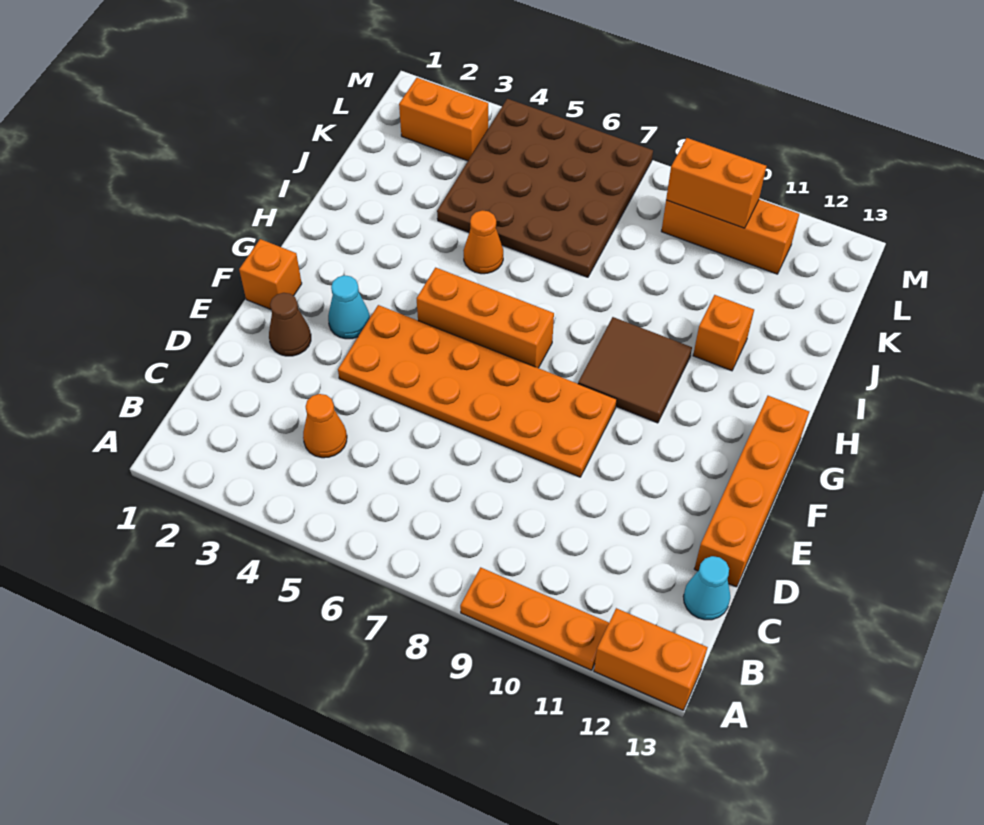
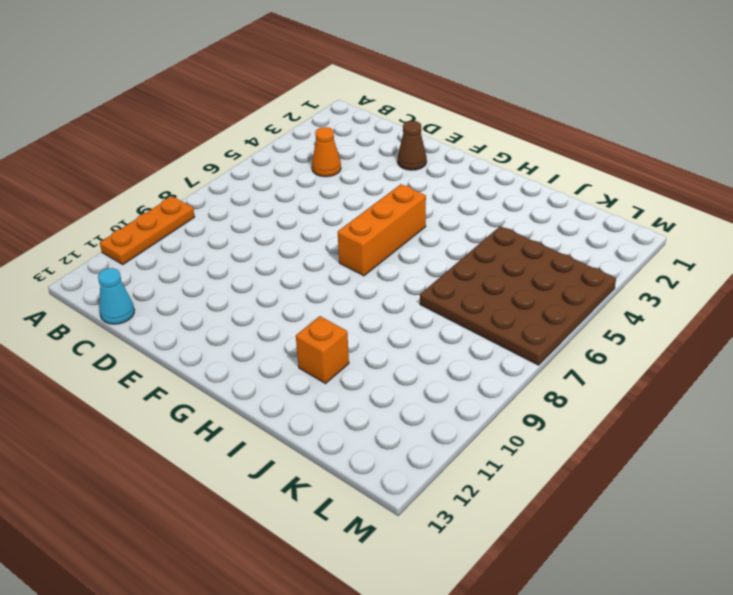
none -> orange 1x2 brick [594,608,708,710]
none -> orange 1x4 brick [694,396,809,587]
none -> orange 2x6 plate [338,305,617,477]

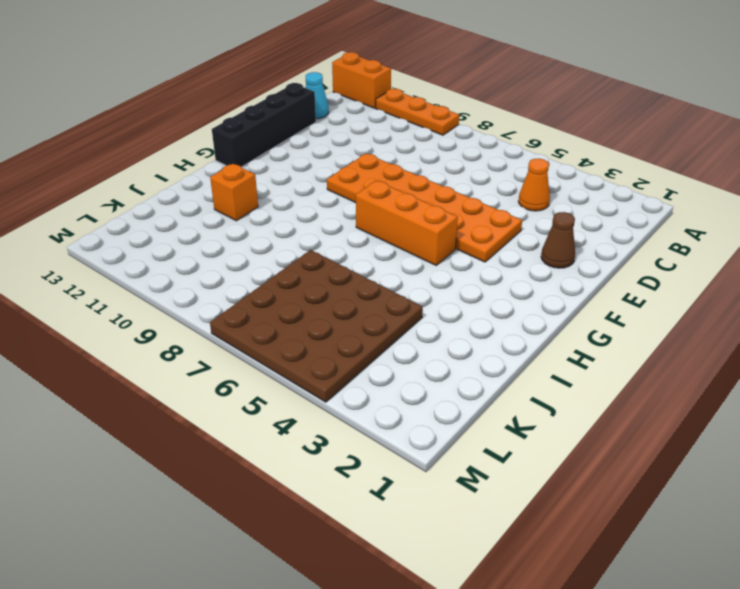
black 1x4 brick [212,83,316,167] -> orange 1x4 brick [694,396,809,587]
none -> orange 1x1 brick [239,239,302,309]
none -> cyan 1x1 cone [328,275,370,339]
none -> brown 2x2 tile [578,317,692,423]

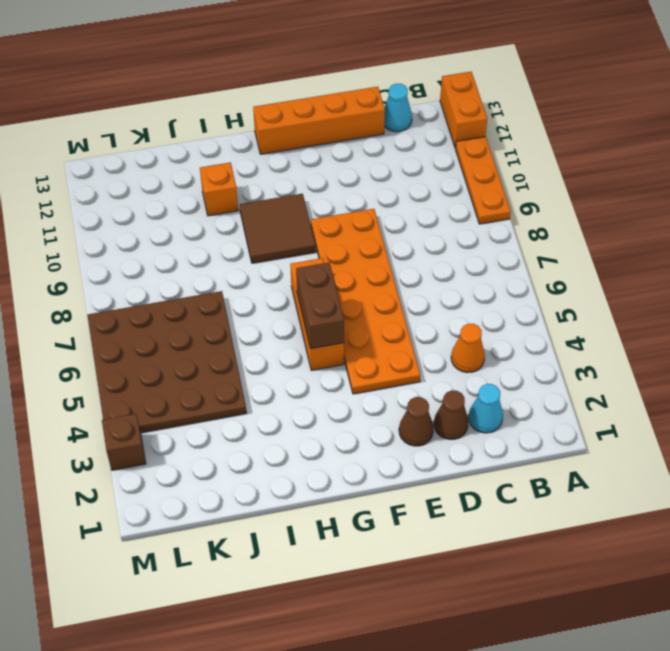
cyan 1x1 cone [469,384,503,433] -> cyan 1x1 cone moved to [328,275,370,339]
brown 1x1 cone [434,390,468,439] -> none
brown 1x2 brick [296,262,344,349] -> none
brown 1x1 brick [102,414,146,470] -> none
none -> orange 1x1 brick [239,239,302,309]
none -> orange 1x1 cone [463,210,503,274]
none -> orange 1x2 brick [399,78,488,161]

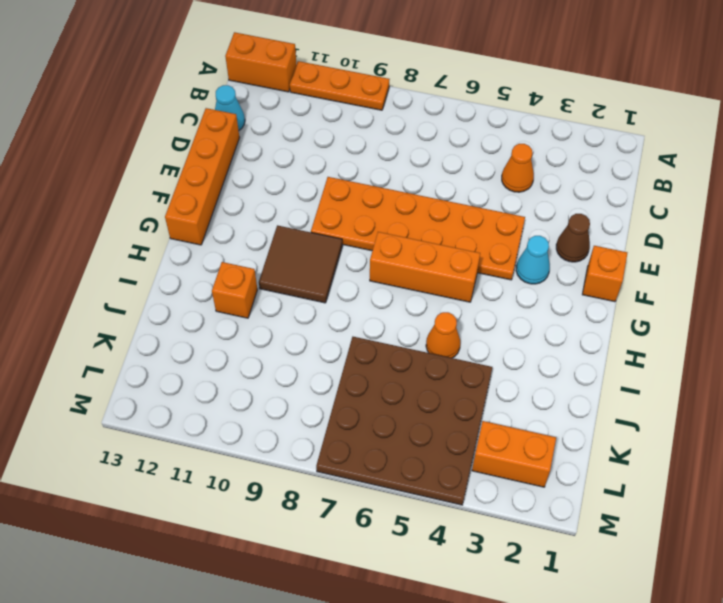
none -> orange 1x3 brick [661,200,799,274]
none -> orange 1x2 brick [666,138,766,228]

